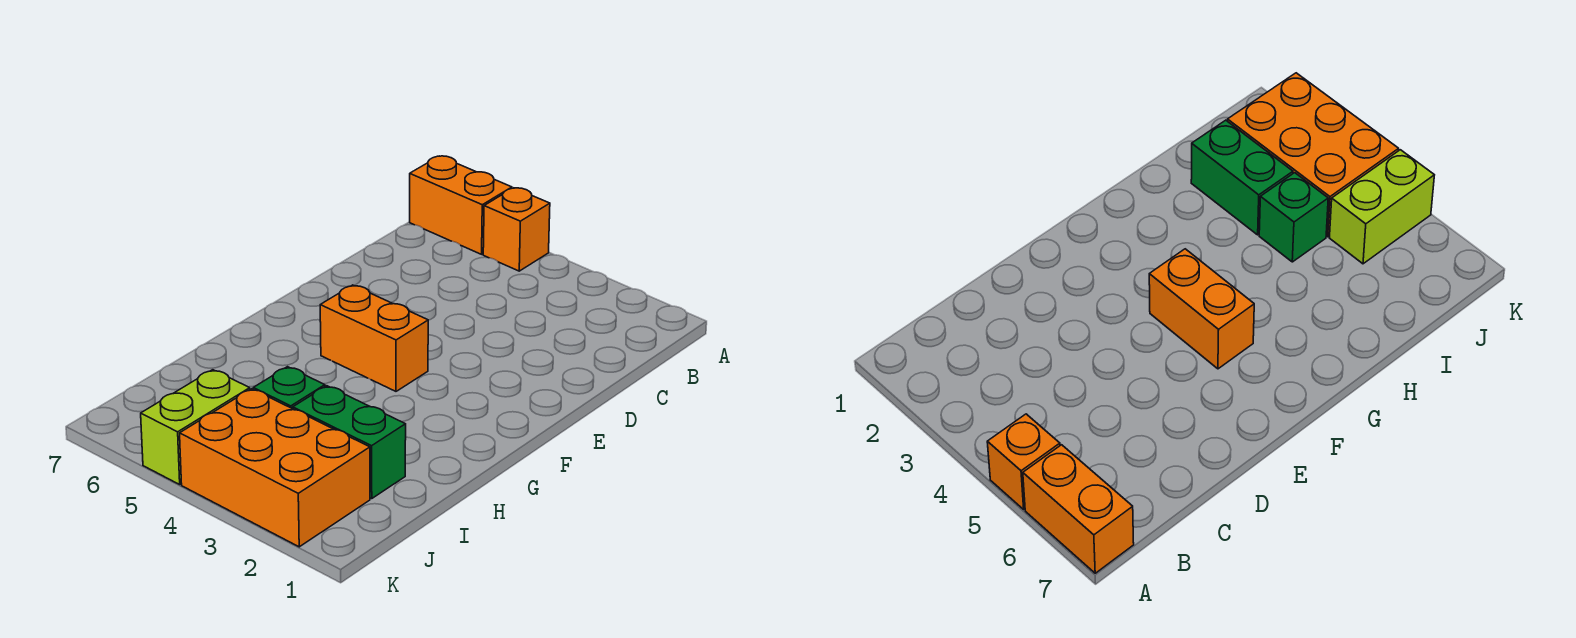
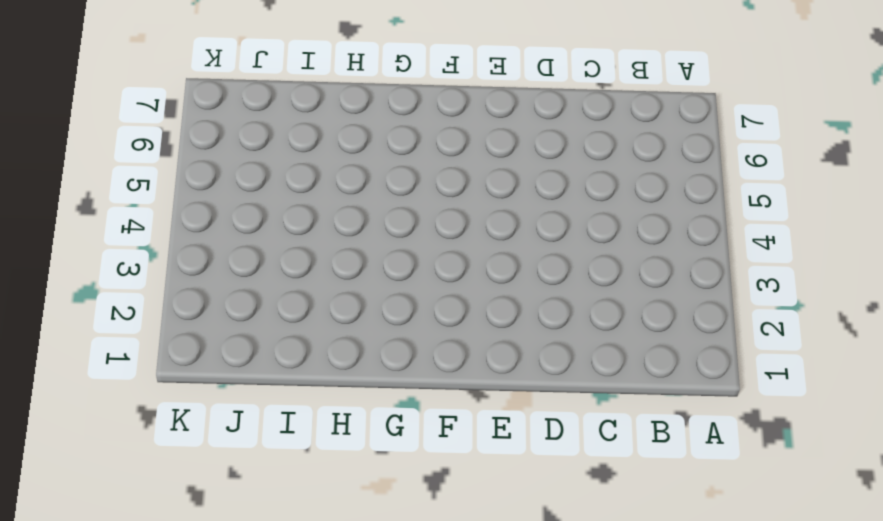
none -> orange 1x1 brick [483,188,550,271]
none -> orange 1x2 brick [410,156,512,254]

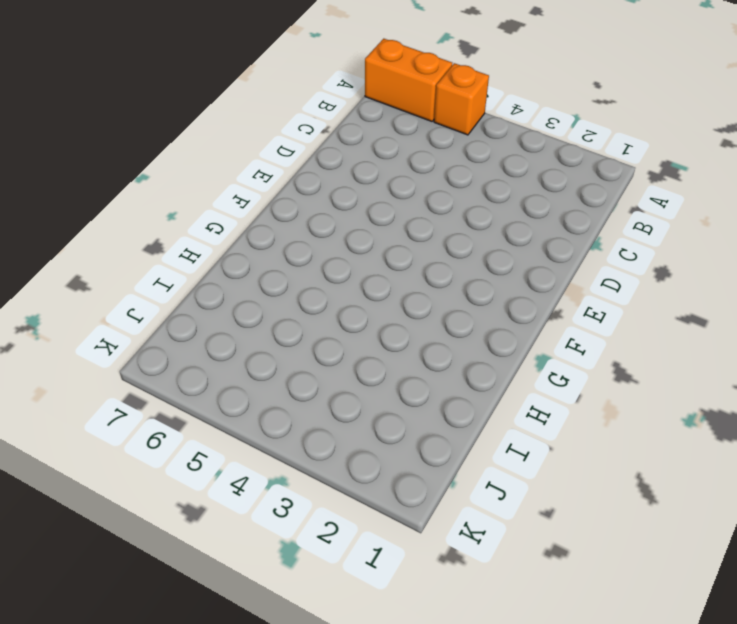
none -> orange 1x2 brick [320,285,428,391]
none -> green 1x2 brick [293,386,406,499]

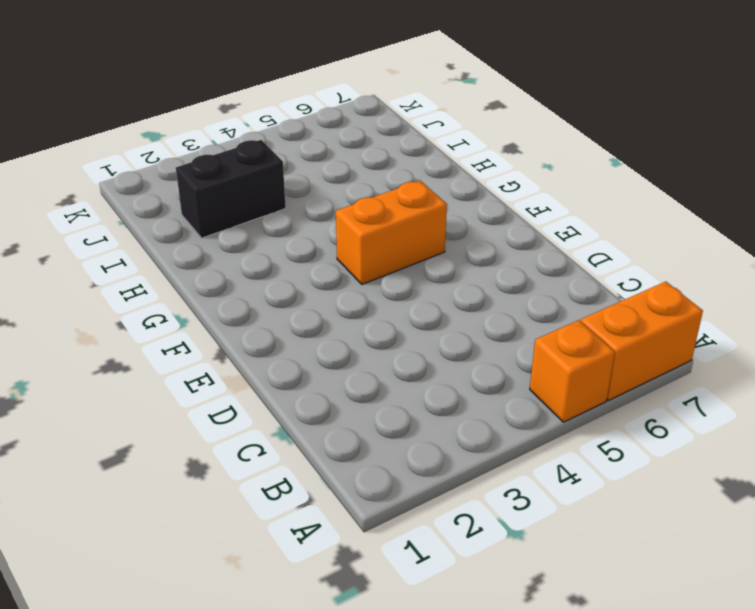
black 1x2 brick [176,140,286,238] -> green 1x2 brick [293,386,406,499]
none -> green 1x1 brick [253,367,325,409]
none -> orange 2x3 brick [180,389,370,547]

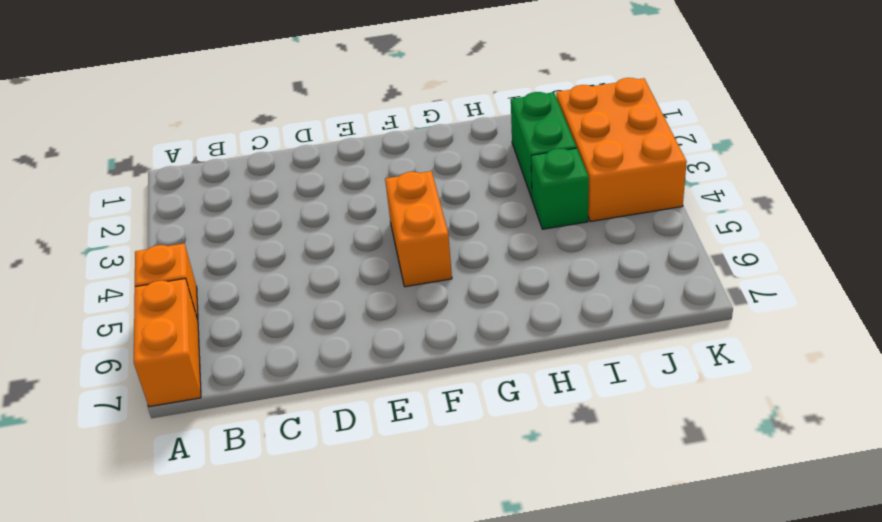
none -> lime 1x2 brick [141,370,250,484]

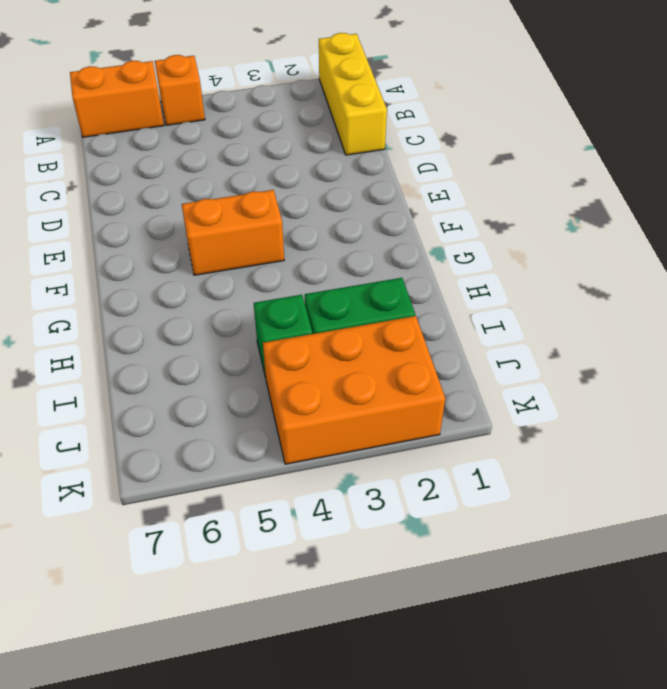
yellow 1x3 brick [319,33,387,155] -> none
none -> lime 1x2 brick [141,370,250,484]

